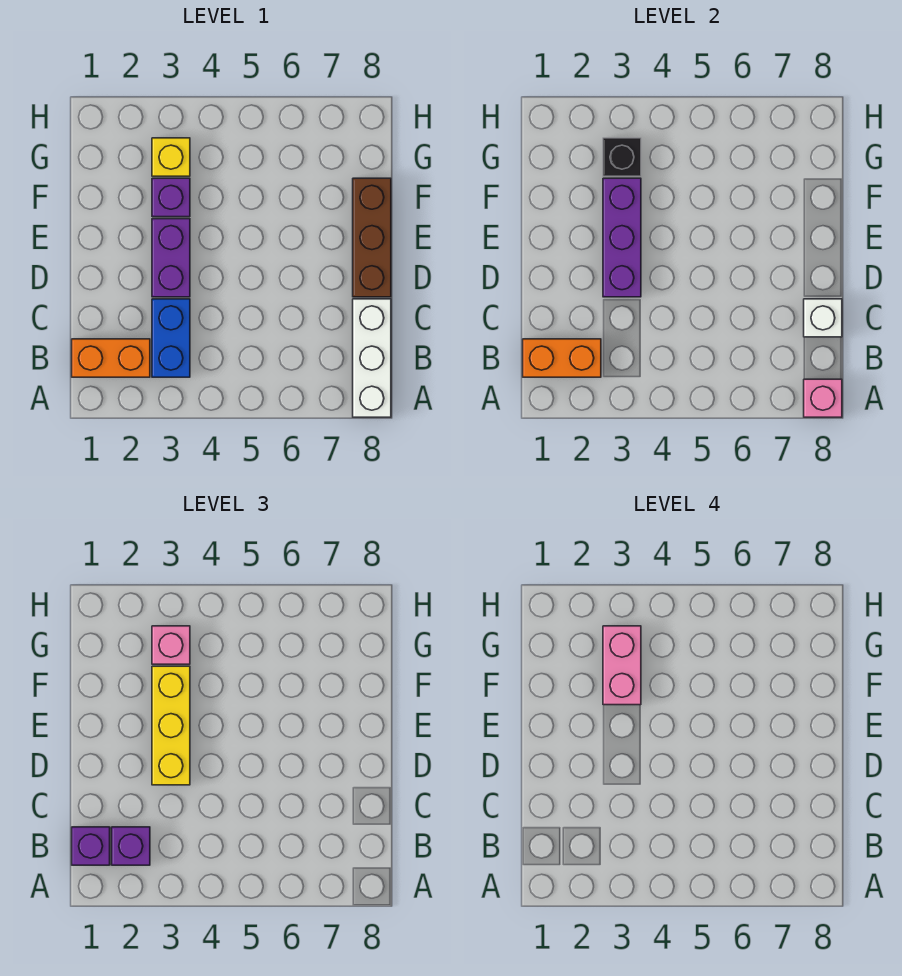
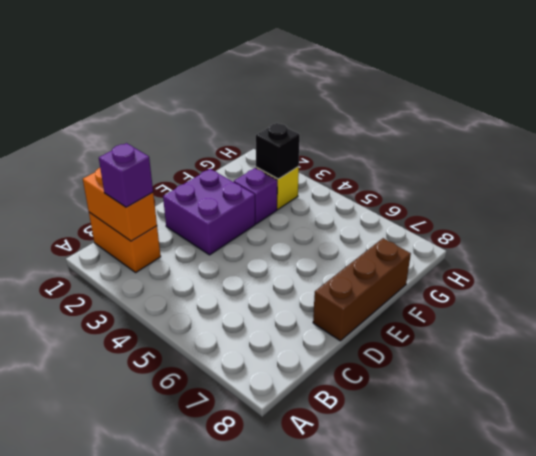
purple 2x2 brick [163,169,255,255] -> purple 1x2 brick [152,219,190,297]
none -> white 1x3 brick [353,299,391,417]
none -> blue 1x2 brick [152,299,190,377]
none -> pink 1x1 brick [804,379,842,417]

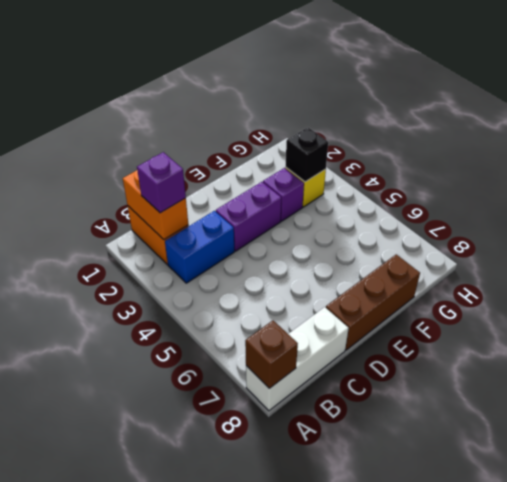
brown 1x1 brick [245,321,298,388] -> pink 1x1 brick [804,379,842,417]
none -> white 1x1 brick [804,299,842,337]
none -> purple 1x3 brick [603,178,641,297]
none -> purple 1x1 brick [72,827,110,865]

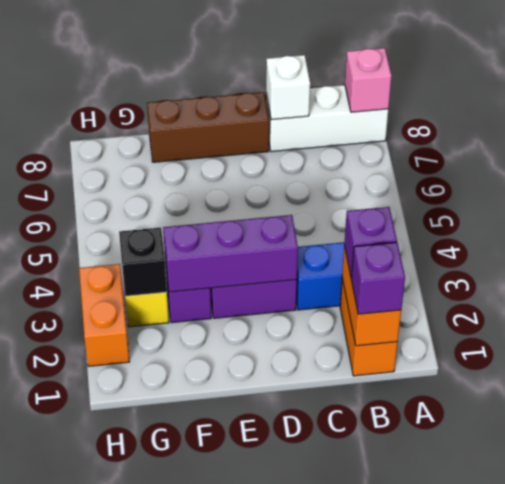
orange 1x2 brick [79,264,129,366] -> none
none -> yellow 1x3 brick [152,666,190,785]
none -> pink 1x1 brick [152,626,190,664]
none -> pink 1x2 brick [603,626,641,705]

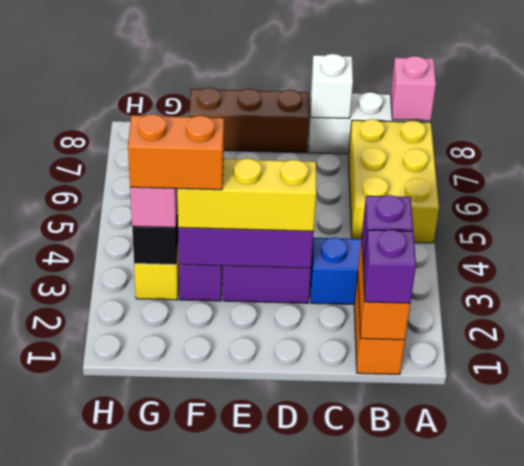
yellow 2x3 brick [349,119,439,243] -> none
orange 1x2 brick [128,114,224,190] -> pink 1x2 brick [603,626,641,705]

